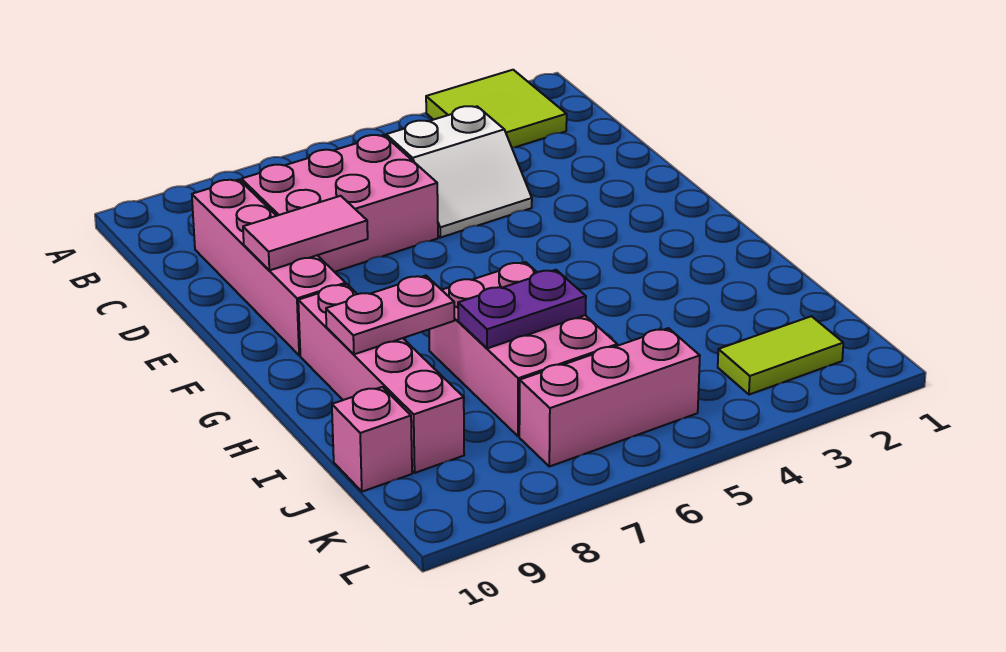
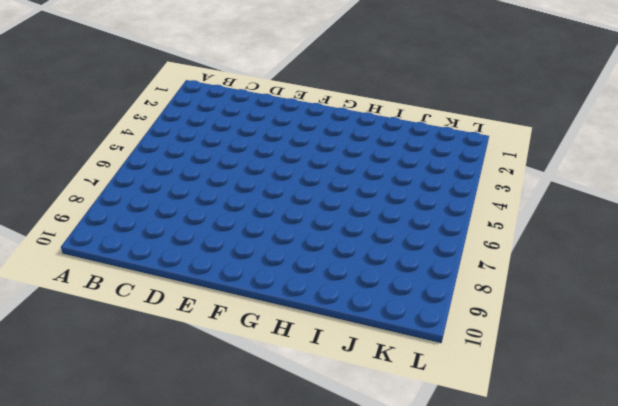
none -> lime 2x2 tile [426,70,567,147]
none -> white 2x2 slope [386,106,532,238]
none -> pink 2x3 brick [241,135,438,272]

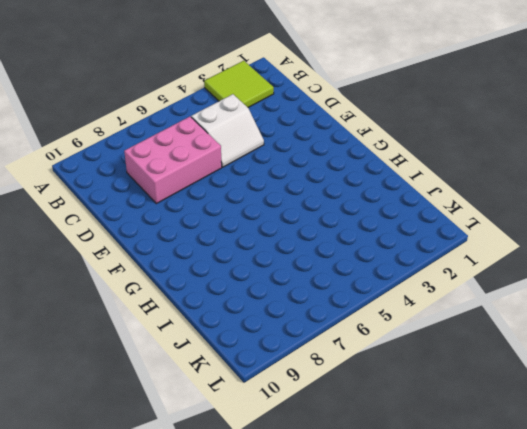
none -> pink 1x4 brick [192,180,346,356]
none -> pink 1x4 brick [298,284,464,473]
none -> pink 2x3 brick [429,262,617,436]

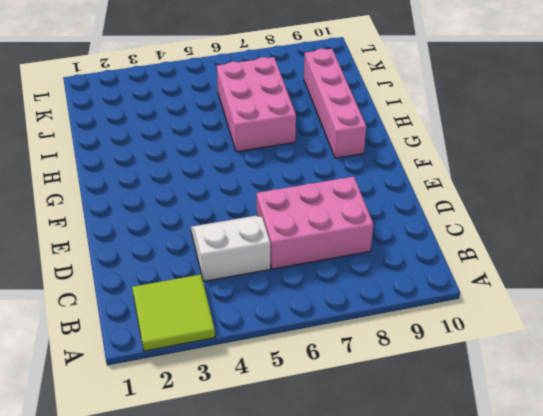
none -> pink 1x4 brick [192,180,346,356]
none -> pink 1x1 brick [332,387,412,492]
none -> lime 1x2 tile [718,316,843,395]

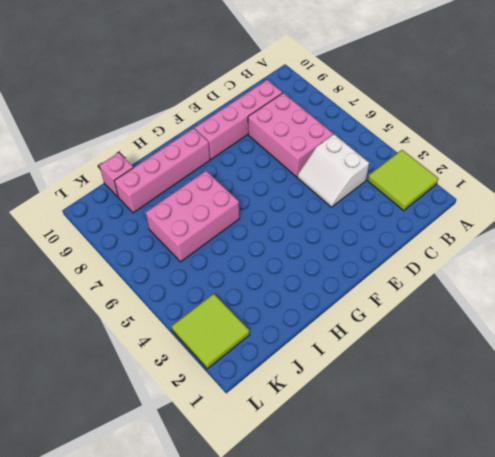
lime 2x2 tile [172,294,250,369] -> lime 1x2 tile [718,316,843,395]
none -> pink 1x3 brick [519,328,700,467]
none -> pink 1x2 tile [243,196,368,270]
none -> pink 1x2 plate [326,276,454,354]

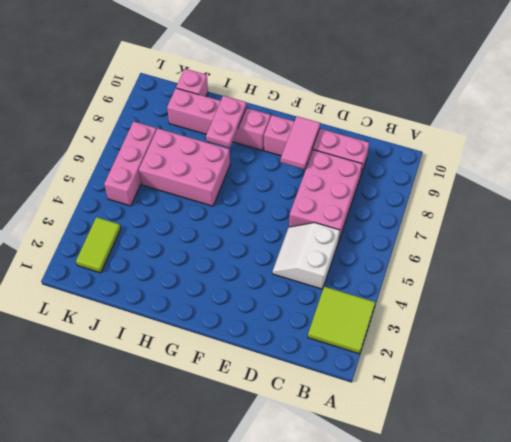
none -> purple 1x2 plate [458,270,586,348]

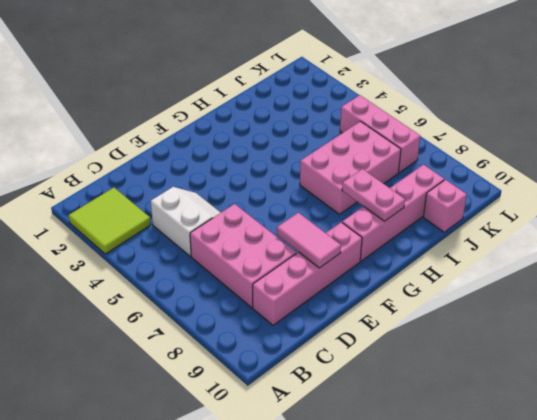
none -> lime 1x2 tile [718,316,843,395]
none -> purple 1x2 plate [458,270,586,348]

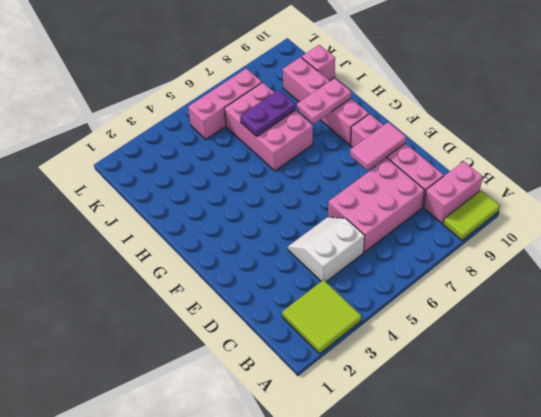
lime 1x2 tile [443,190,500,240] -> lime 1x2 tile moved to [718,316,843,395]
pink 1x2 brick [424,161,482,224] -> none

